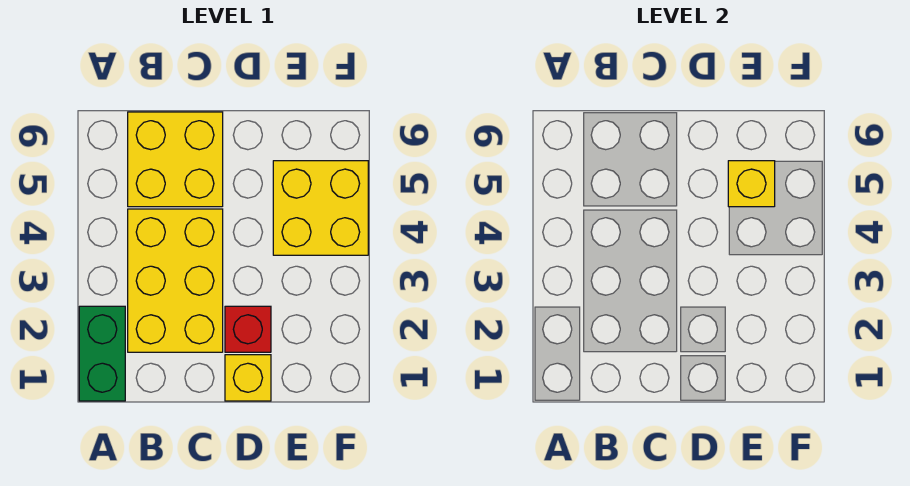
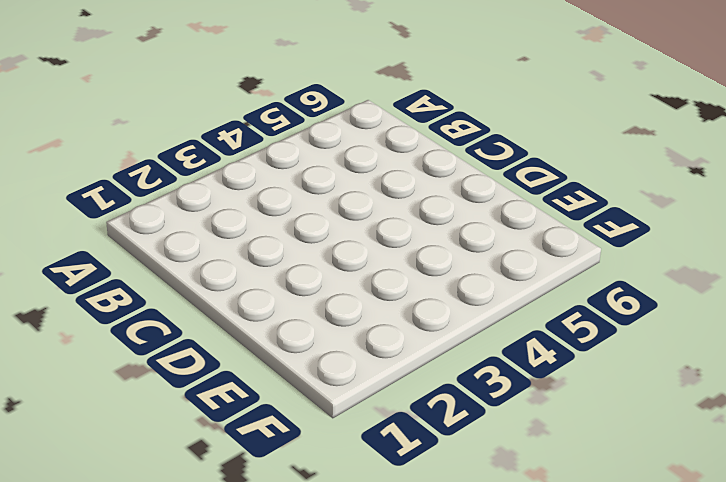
none -> green 1x2 brick [79,306,125,401]
none -> yellow 2x3 brick [128,209,223,352]

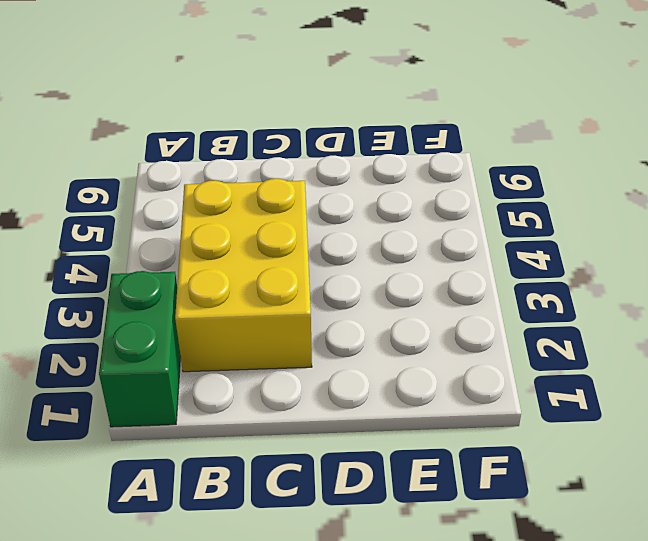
none -> yellow 2x2 brick [128,112,223,207]
none -> yellow 1x1 brick [225,355,271,401]

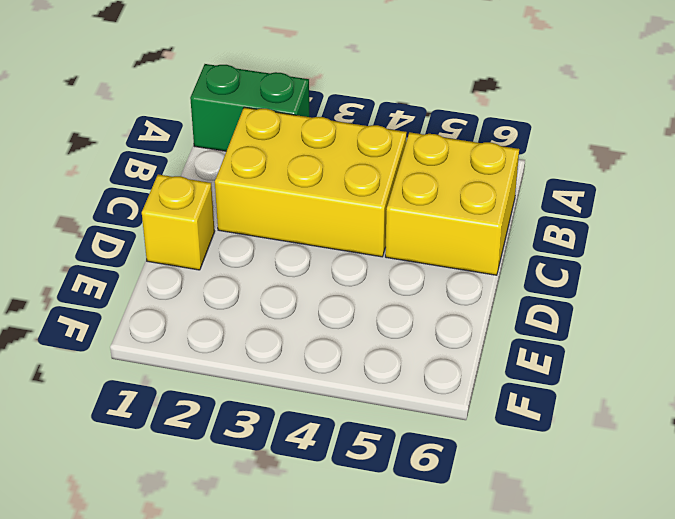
none -> red 1x1 brick [225,306,271,352]
none -> yellow 2x2 brick [273,161,368,255]

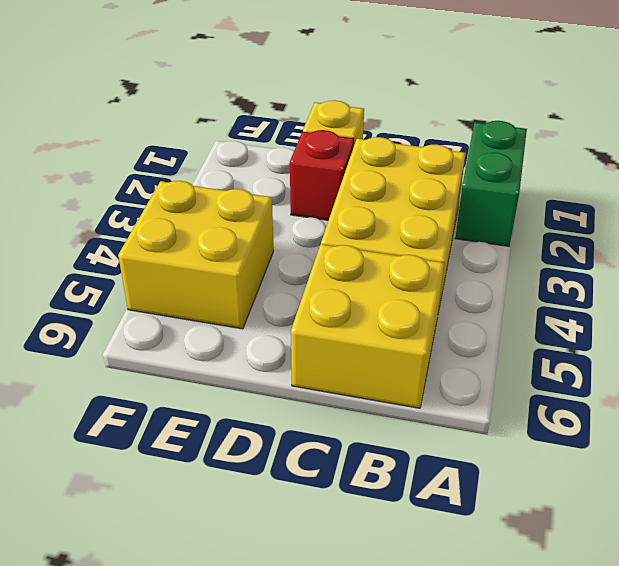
none -> yellow 1x1 brick [728,161,775,207]

